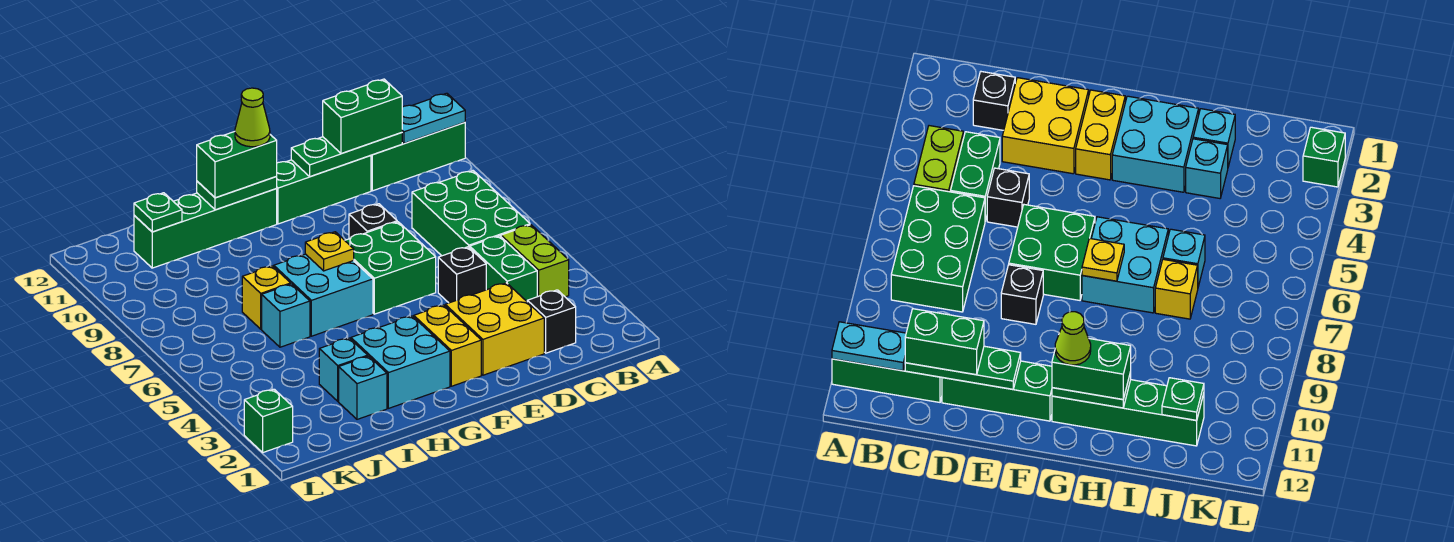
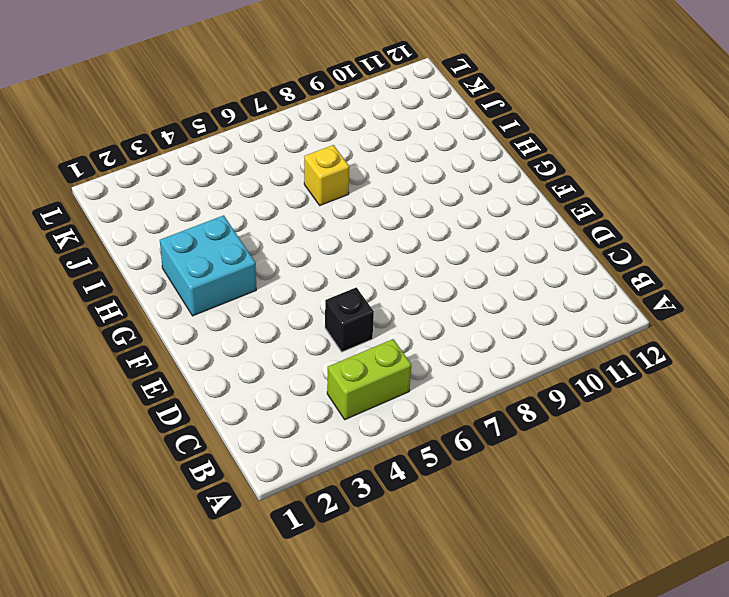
none -> green 1x3 brick [371,122,465,191]
none -> green 2x3 brick [412,171,530,256]
none -> black 1x1 brick [527,290,576,353]

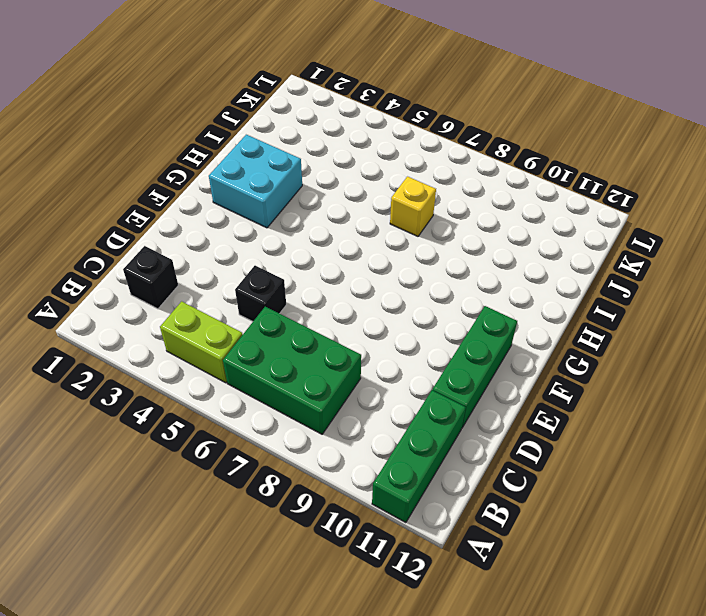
none -> green 1x2 brick [470,236,537,301]
none -> yellow 2x2 brick [445,283,544,375]
none -> green 2x2 brick [345,222,436,314]

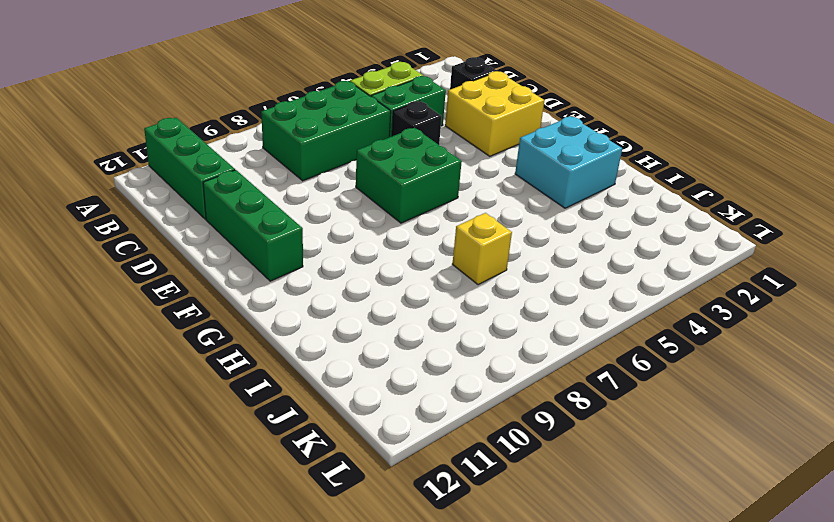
none -> black 1x1 brick [349,204,397,239]
none -> yellow 1x2 brick [414,305,481,386]
none -> cyan 2x2 brick [274,254,373,336]

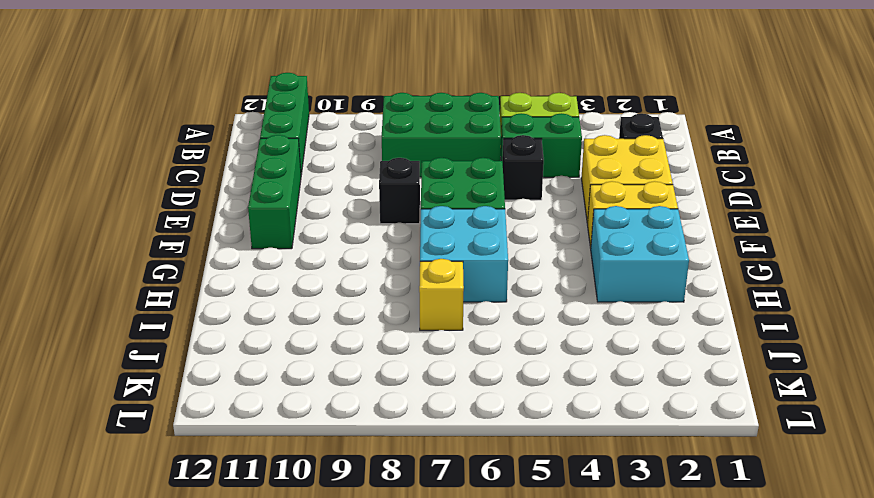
none -> green 1x4 brick [134,189,277,268]
none -> cyan 1x1 brick [339,356,387,419]
none -> cyan 1x1 brick [319,338,368,401]

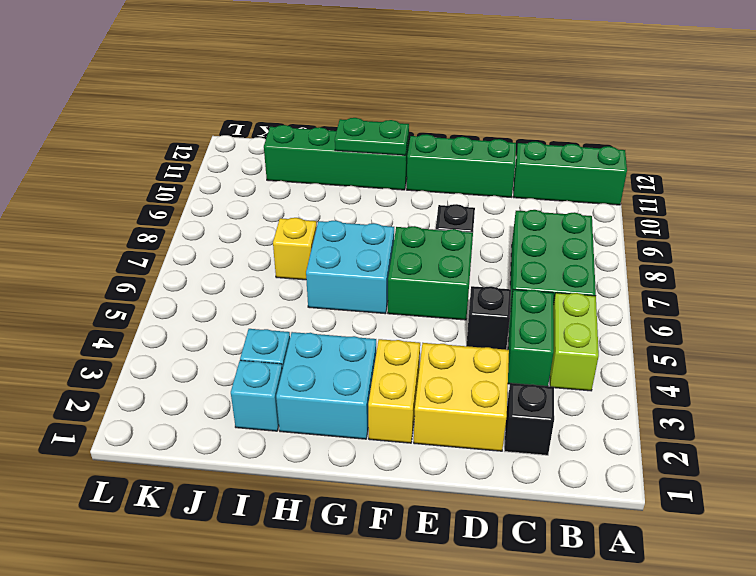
none -> cyan 1x1 brick [262,284,310,347]
none -> green 1x1 brick [244,389,293,452]
none -> cyan 1x2 plate [402,93,465,144]

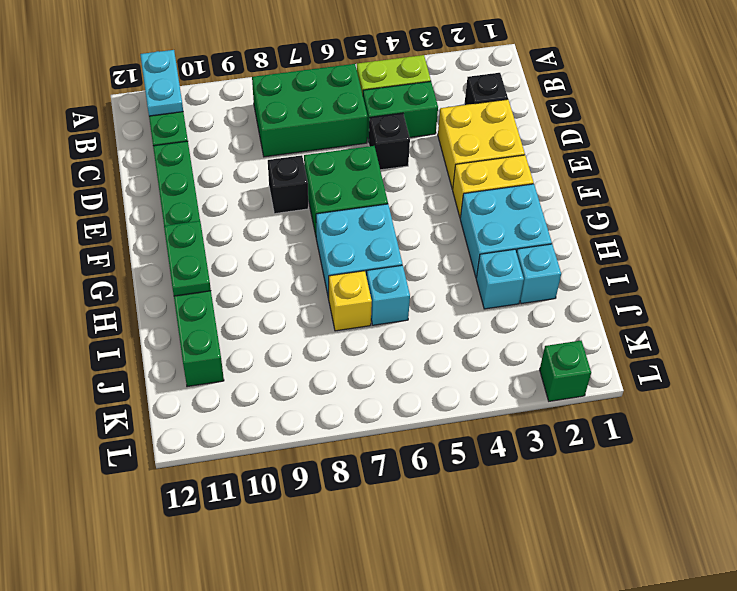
none -> green 1x3 plate [291,133,402,177]
none -> yellow 1x1 plate [305,232,354,271]
none -> green 1x1 plate [134,193,182,232]

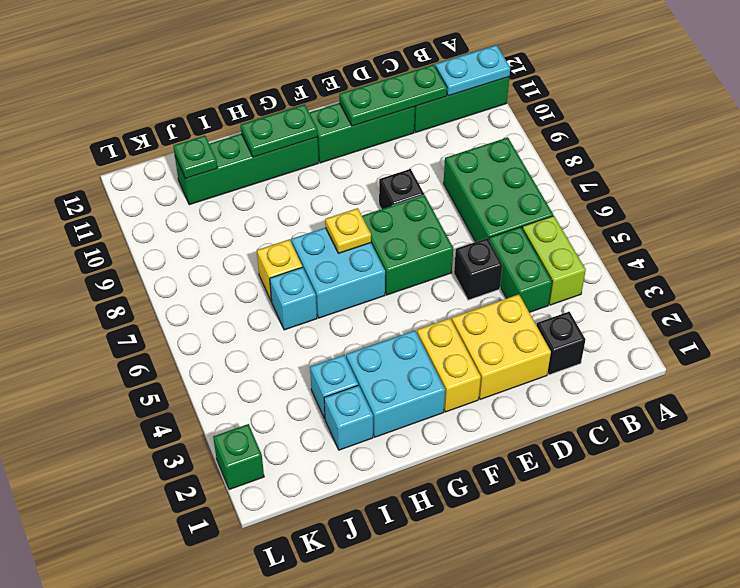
none -> green 1x2 brick [323,79,402,154]
none -> green 1x2 brick [197,132,277,198]
none -> lime 1x1 cone [235,88,270,147]

